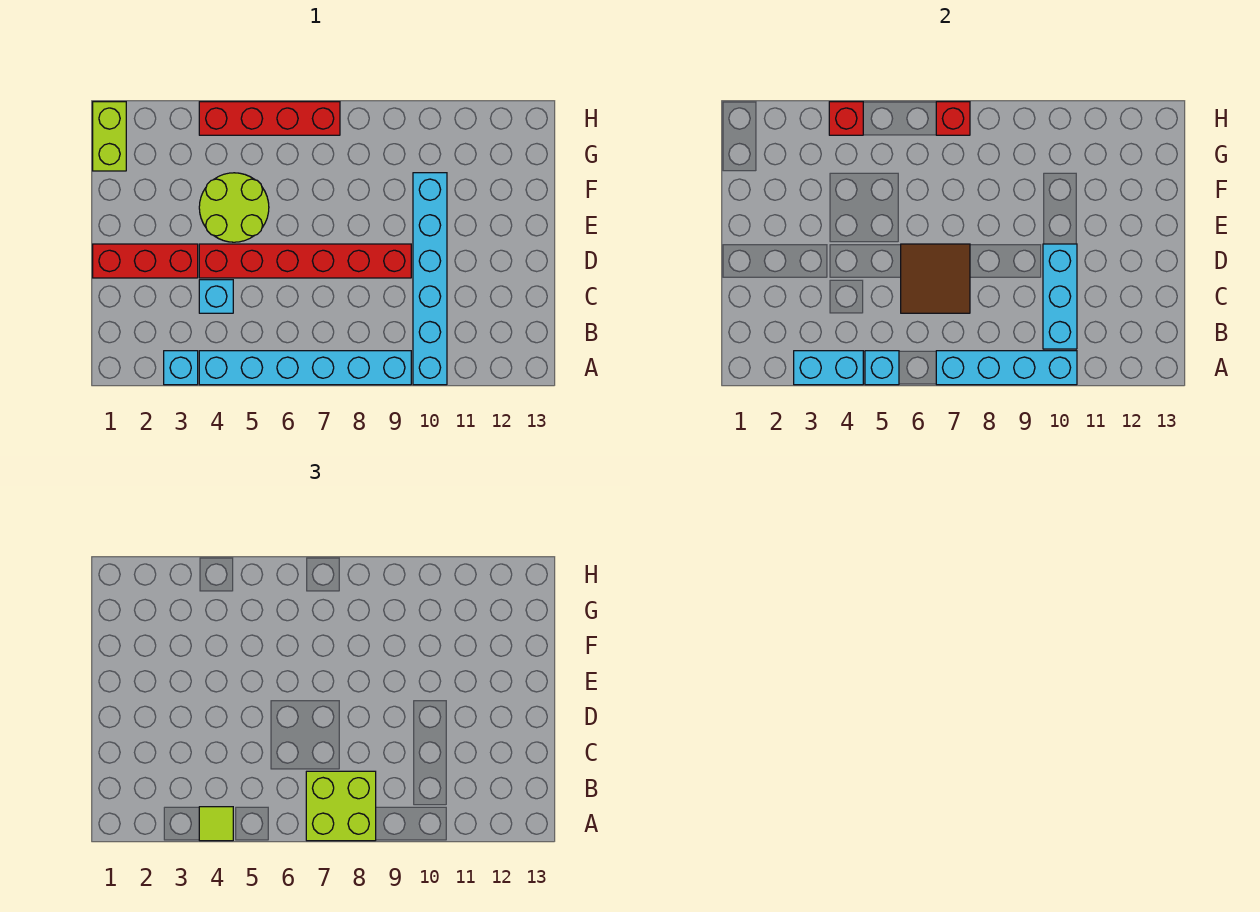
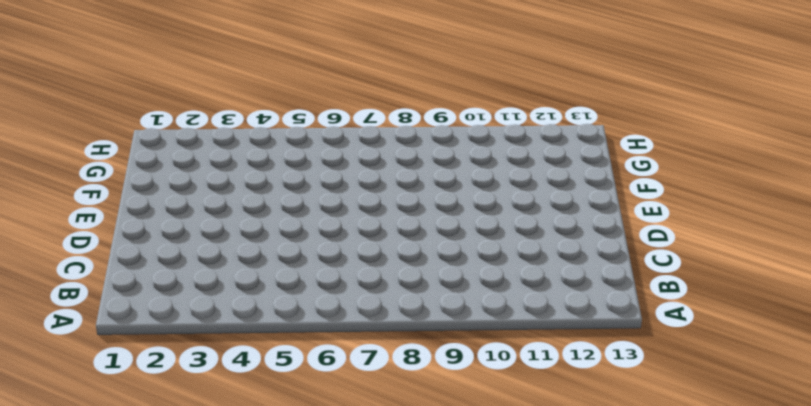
none -> cyan 1x1 brick [164,351,198,385]
none -> cyan 1x6 brick [199,351,411,385]
none -> cyan 1x6 brick [413,173,447,385]

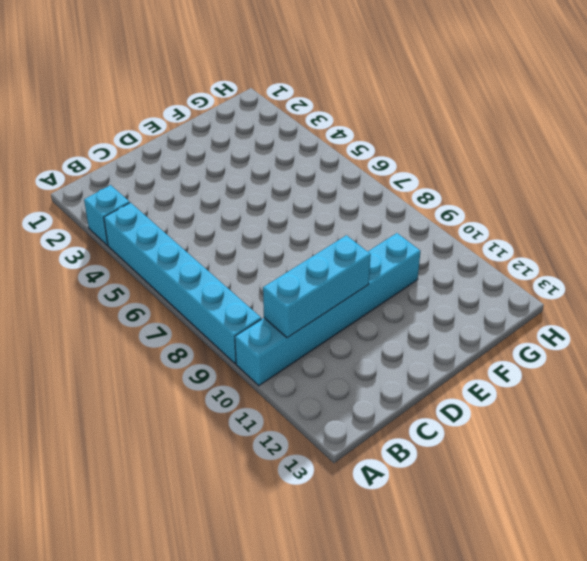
none -> cyan 1x1 brick [199,280,233,313]
none -> red 1x3 brick [93,244,198,278]
none -> red 1x6 brick [199,244,411,278]

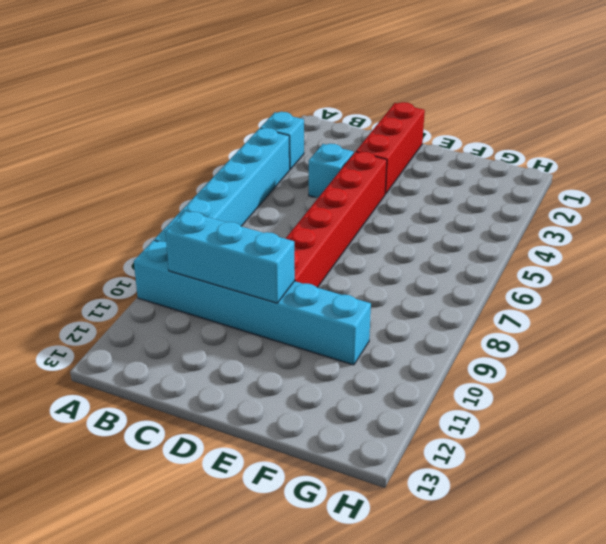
none -> lime 2x2 round brick [199,173,269,242]
none -> lime 1x2 brick [93,102,126,171]
none -> red 1x4 brick [199,102,340,135]

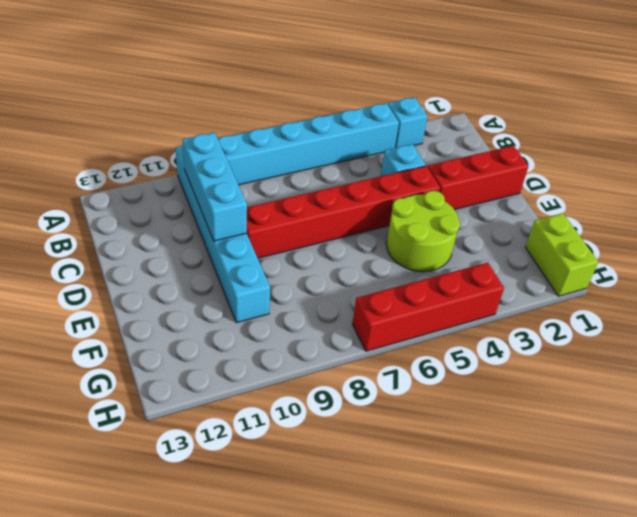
none -> cyan 1x2 brick [794,351,863,385]
none -> cyan 1x1 brick [865,351,899,385]
none -> cyan 1x4 brick [936,351,1077,385]

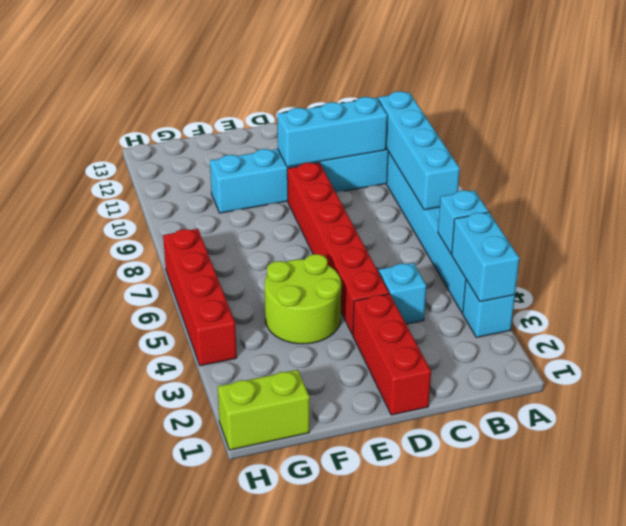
none -> brown 2x2 tile [901,244,970,313]
none -> red 1x1 brick [829,102,863,135]
none -> red 1x1 brick [936,102,970,135]

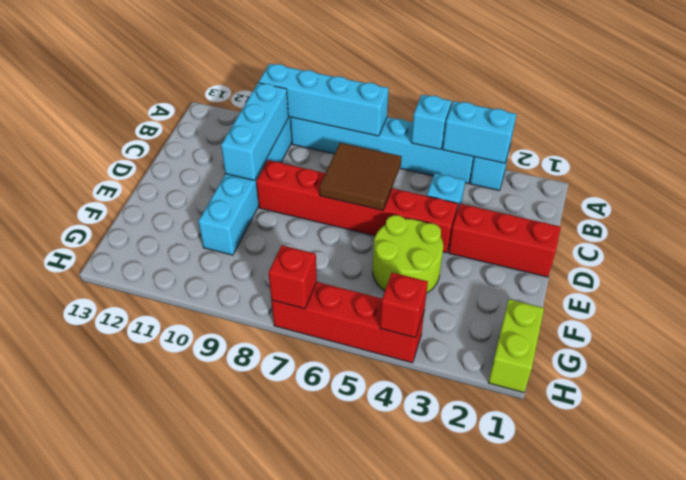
none -> lime 1x1 tile [199,807,233,841]
none -> lime 2x2 brick [306,771,376,841]

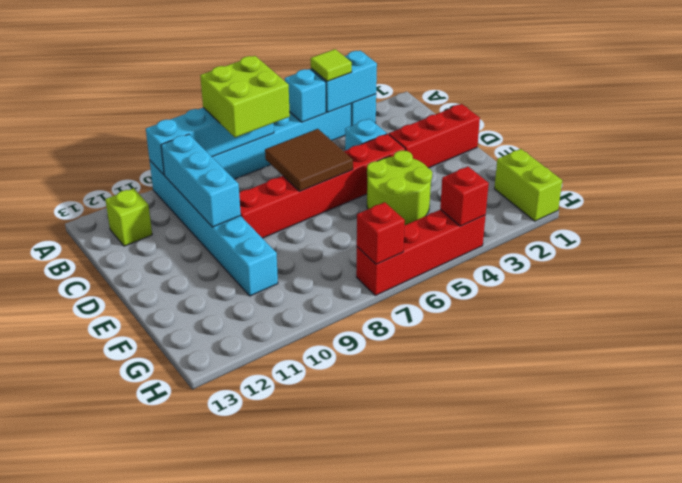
lime 1x1 brick [105,188,152,246] -> none

